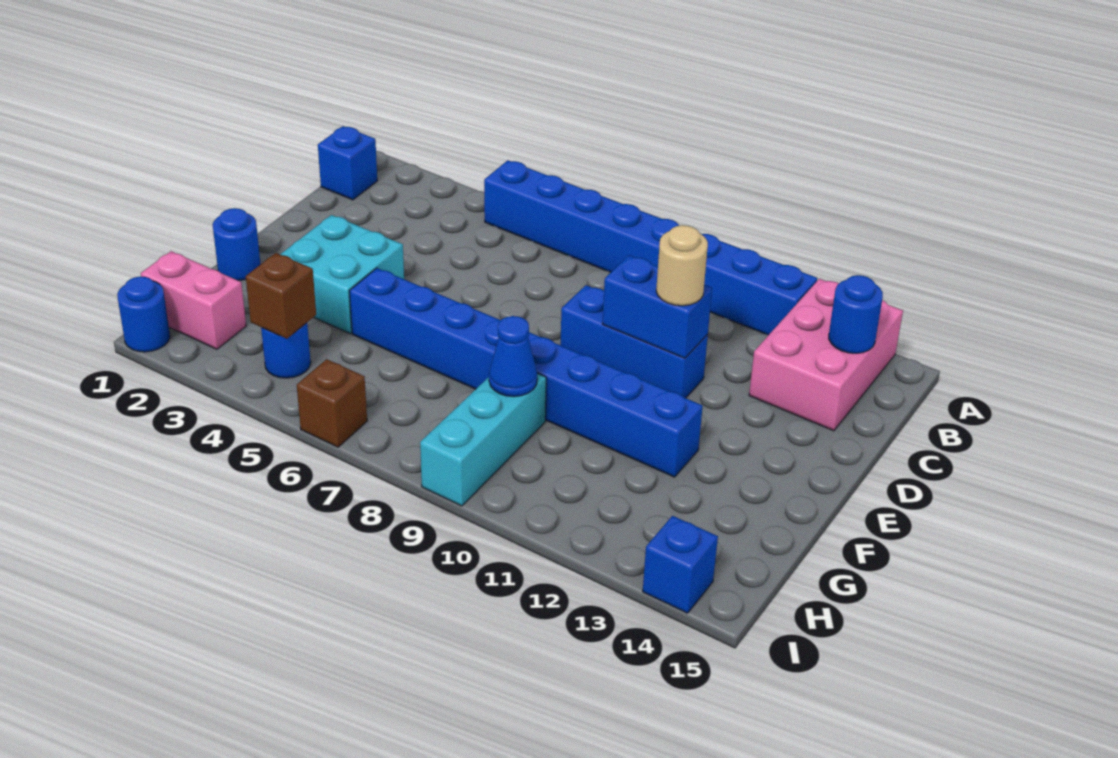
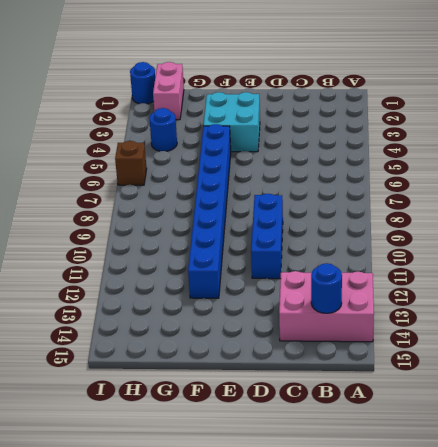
none -> blue 1x8 brick [484,160,817,335]
none -> blue 1x1 brick [318,126,377,200]
none -> blue 1x1 round brick [213,208,261,281]

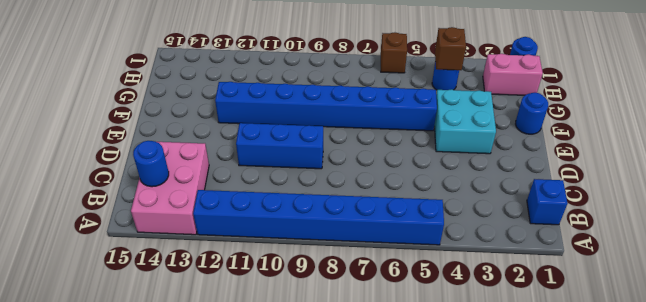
none -> cyan 1x3 brick [420,373,546,506]
none -> blue 1x1 brick [643,516,718,613]
none -> blue 1x2 brick [603,255,712,358]

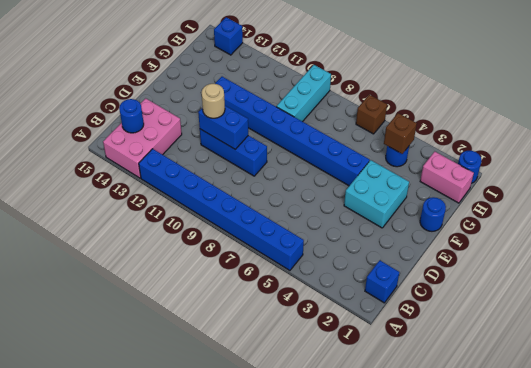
none -> blue 1x1 cone [489,316,537,397]

